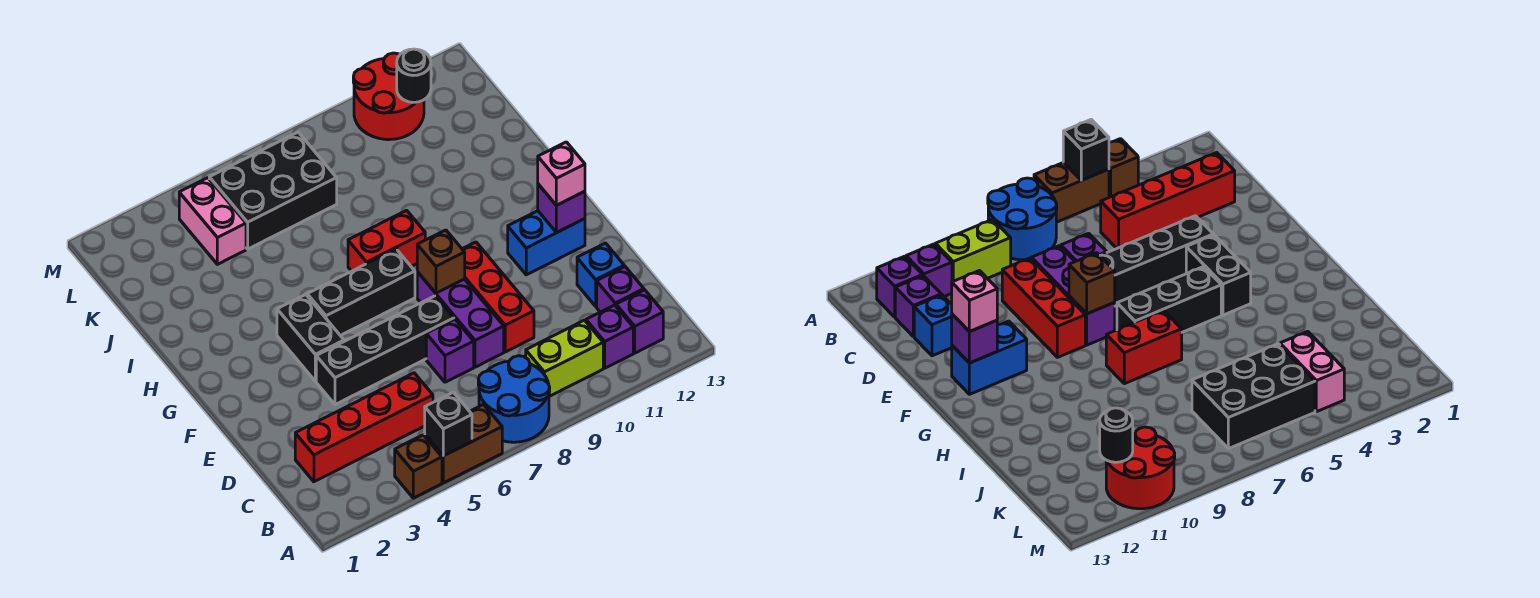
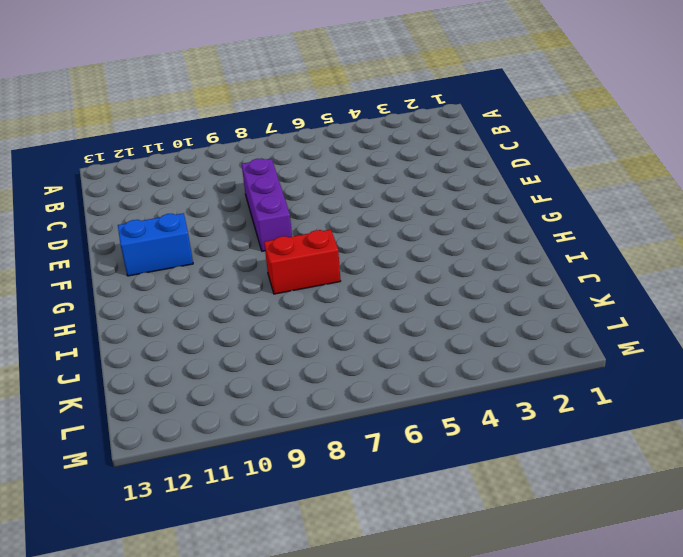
none -> brown 1x1 brick [395,435,442,498]
none -> brown 1x2 brick [425,404,502,483]
none -> blue 2x2 round brick [478,356,550,442]

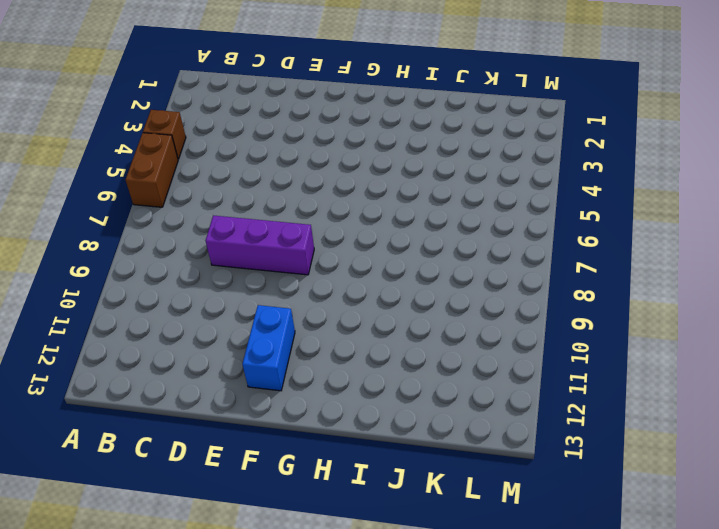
none -> blue 2x2 round brick [478,356,550,442]
none -> lime 1x2 brick [526,320,603,396]
none -> purple 1x1 brick [586,305,633,368]

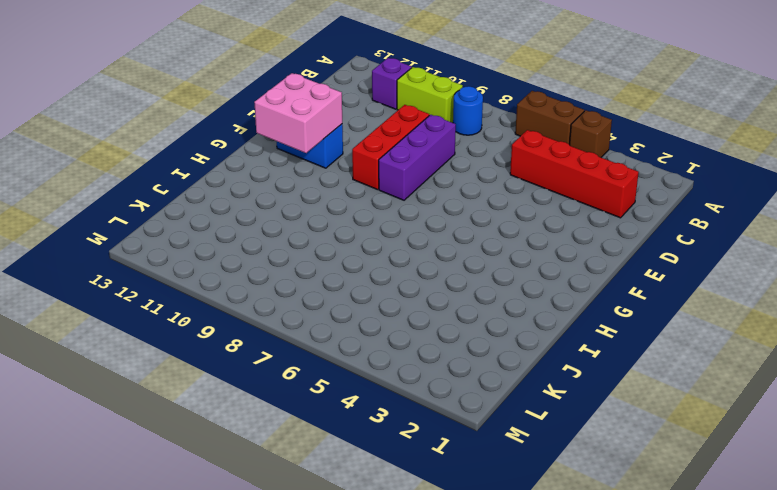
blue 1x1 round brick [453,86,483,135] -> blue 2x2 round brick [478,356,550,442]
pink 2x2 brick [254,73,342,153] -> purple 1x1 brick [538,184,585,232]
none -> purple 1x1 brick [616,290,663,353]
none -> purple 1x1 brick [597,267,644,312]
none -> purple 1x1 brick [426,319,474,382]

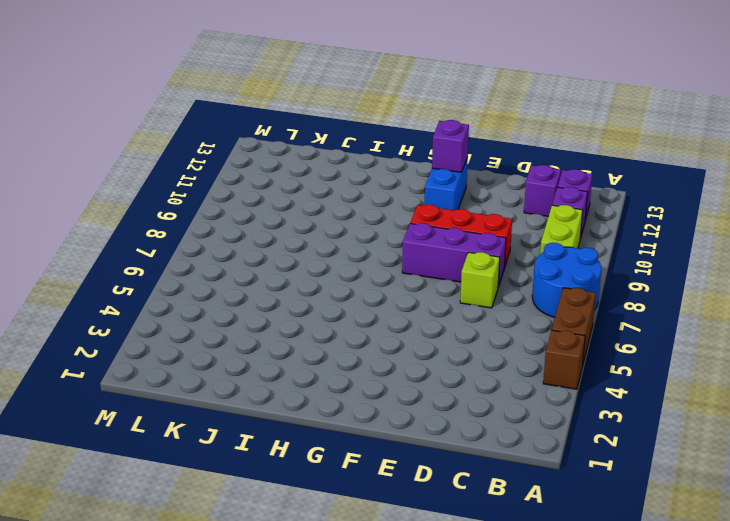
lime 1x1 brick [460,252,500,308] -> purple 1x1 brick [426,319,474,382]
none -> red 1x4 brick [295,373,433,482]
none -> blue 1x1 brick [577,243,624,306]
none -> black 1x4 brick [316,296,454,405]

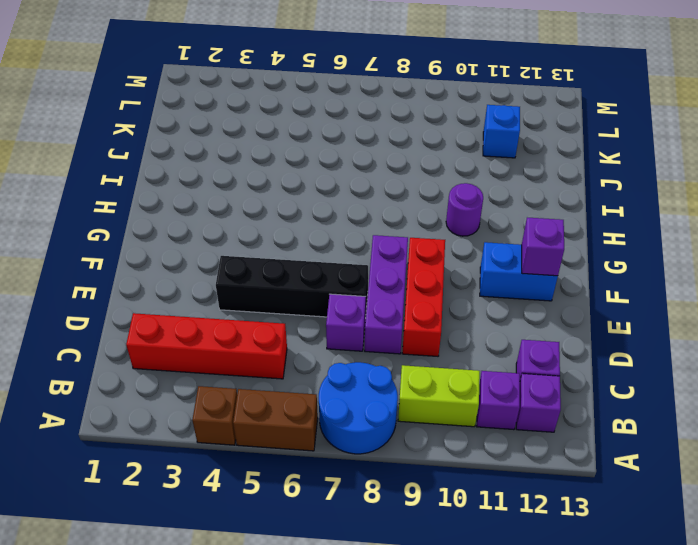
purple 1x1 round brick [446,183,483,236] -> none
blue 1x1 brick [483,105,520,158] -> blue 1x1 brick moved to [577,243,624,306]
none -> black 1x2 brick [277,295,344,381]
none -> black 1x3 brick [307,249,415,336]
none -> red 1x2 brick [348,210,425,271]

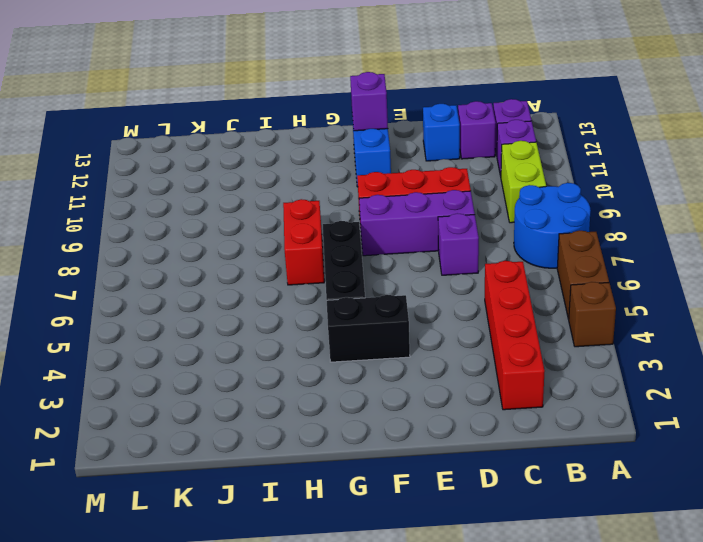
none -> black 1x4 brick [316,296,454,405]
none -> pink 1x2 brick [179,178,246,264]
none -> black 2x3 brick [209,132,337,249]

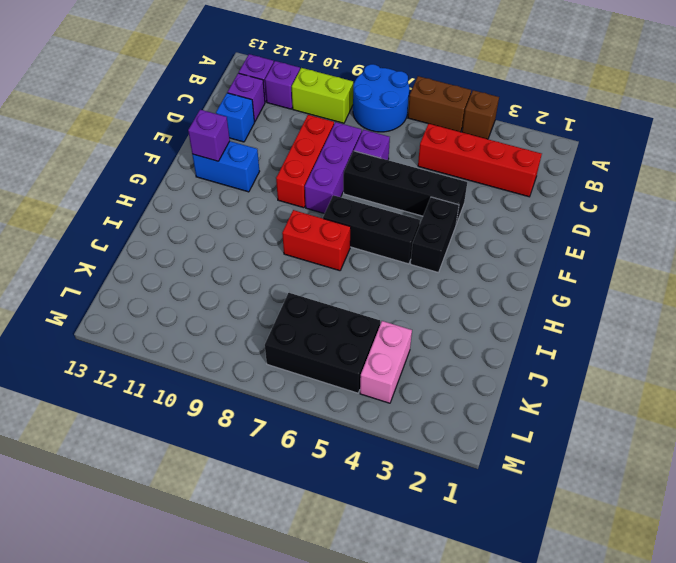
none -> red 2x2 round brick [353,53,424,140]
none -> black 1x1 brick [425,392,472,456]
none -> brown 1x1 brick [417,230,465,293]

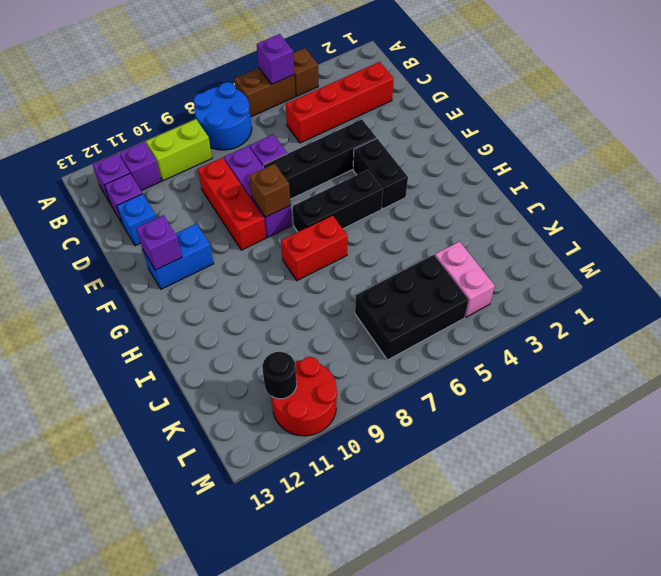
purple 1x1 brick [257,34,294,84] -> black 1x1 brick [425,392,472,456]
none -> pink 1x1 brick [538,142,585,205]

